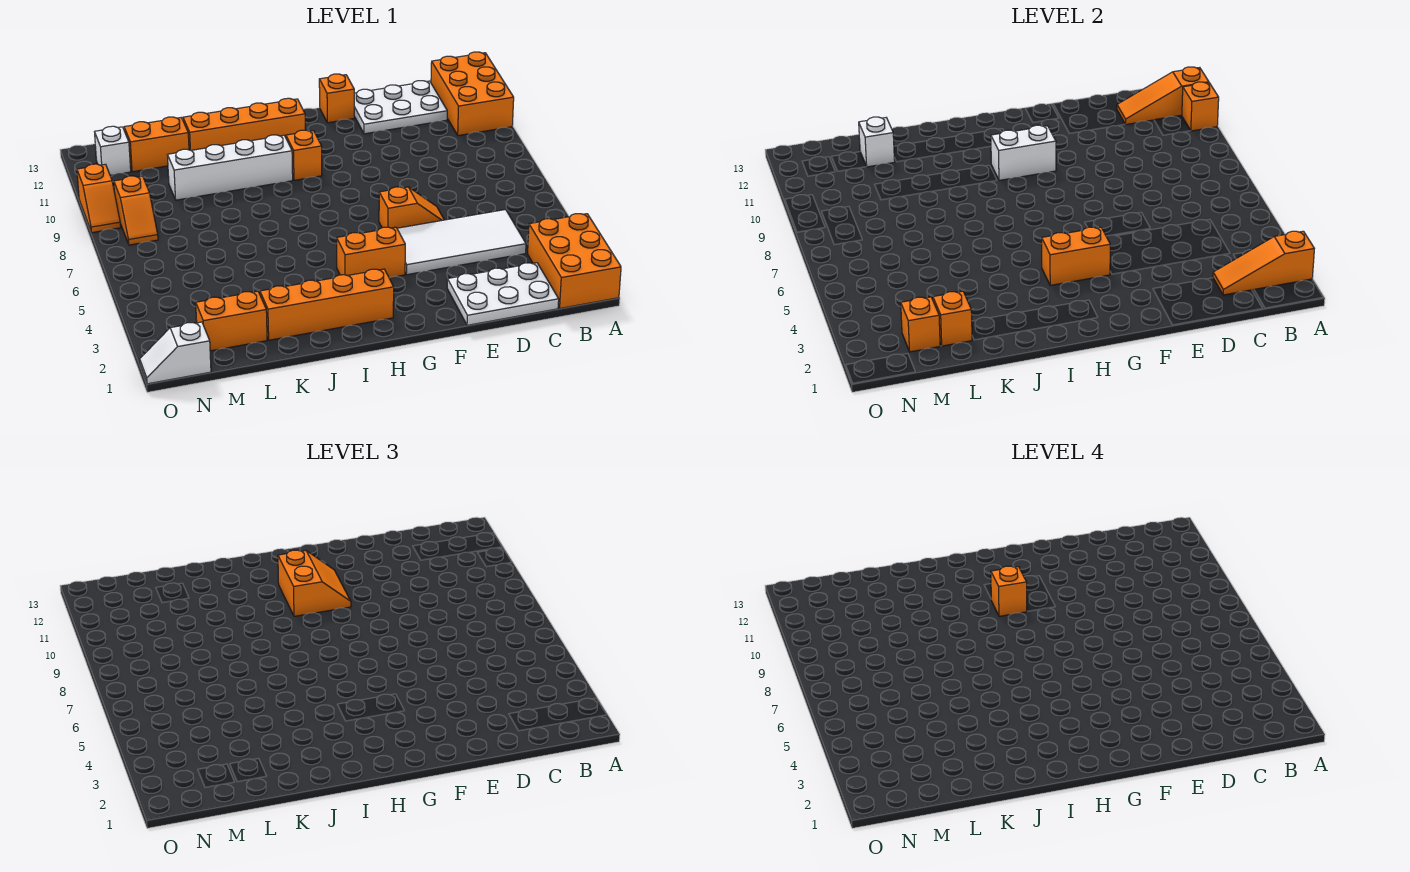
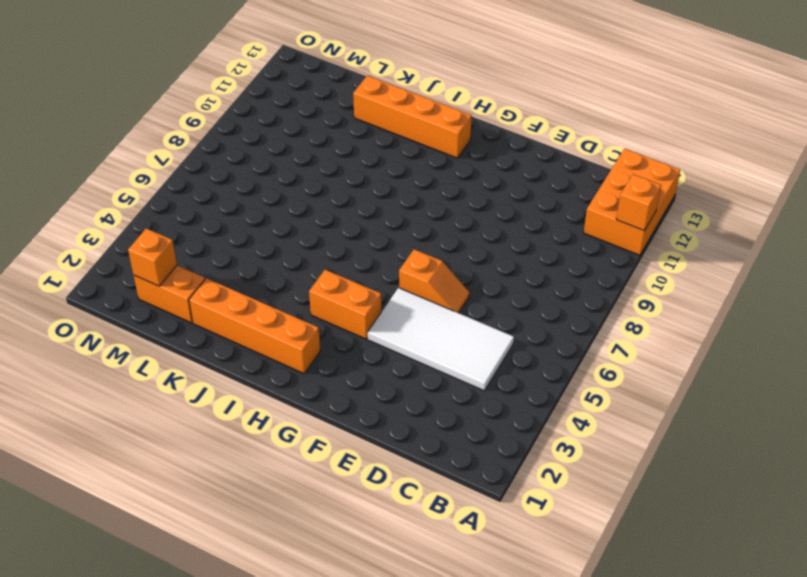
none -> orange 2x3 brick [528,214,621,308]
none -> white 2x3 plate [447,263,559,325]
none -> white 2x3 plate [354,81,447,134]

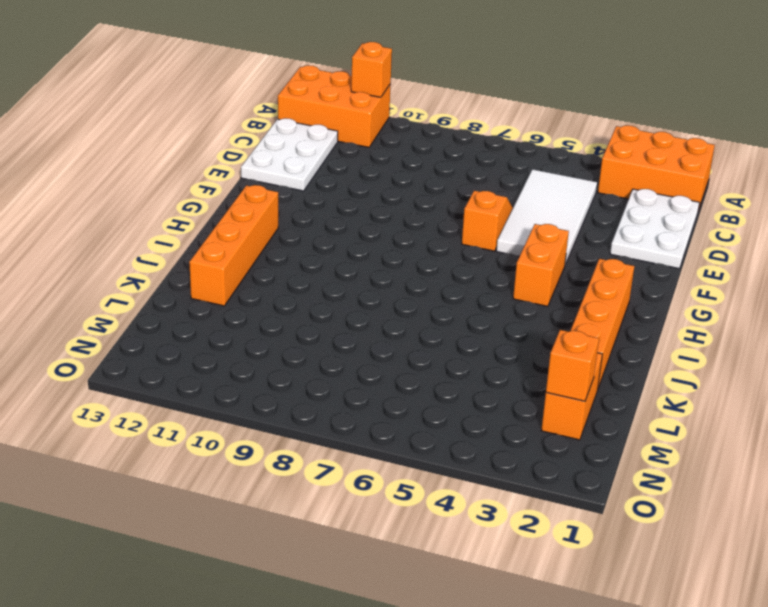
none -> orange 1x1 brick [319,74,354,123]
none -> orange 1x1 brick [286,130,322,180]
none -> white 1x4 brick [167,135,293,200]

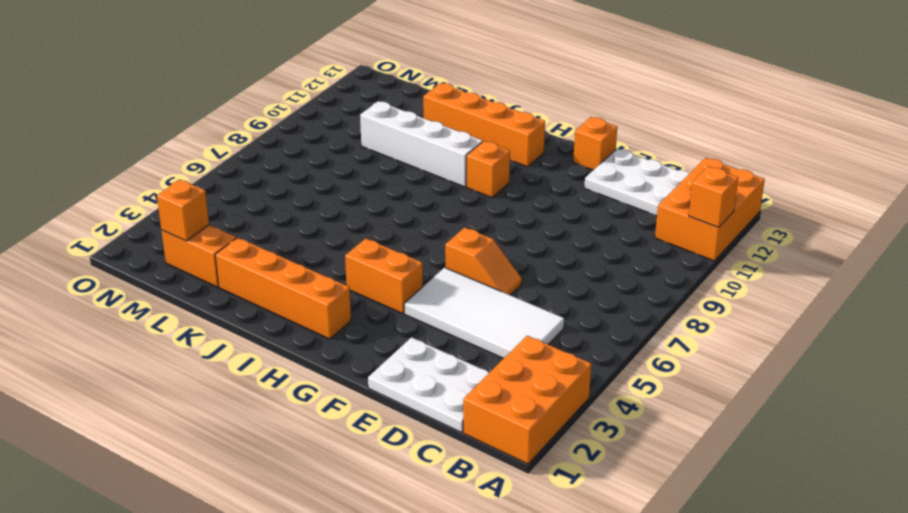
none -> orange 1x2 brick [124,117,189,172]
none -> white 1x2 slope [140,322,211,384]
none -> orange 1x2 slope [114,176,158,245]

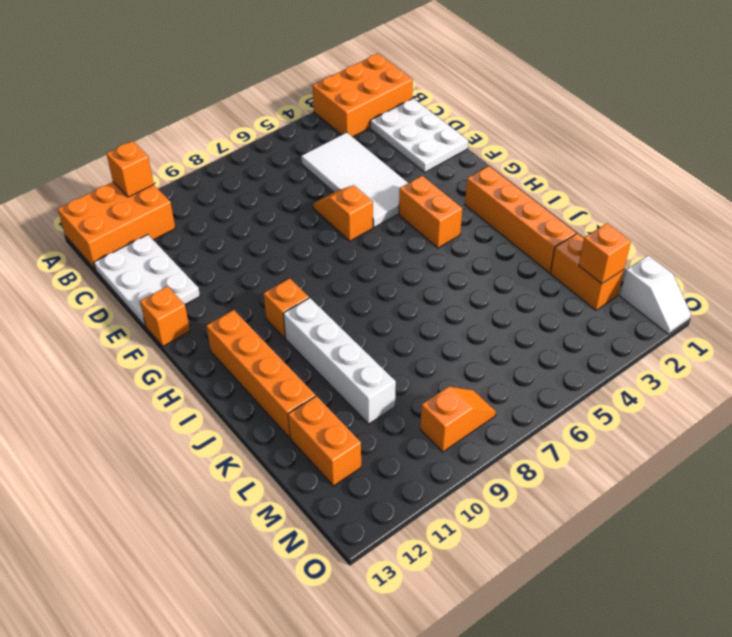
none -> white 1x1 brick [95,126,131,175]
none -> orange 1x2 slope [77,164,121,233]
none -> orange 1x3 slope [1213,231,1314,295]

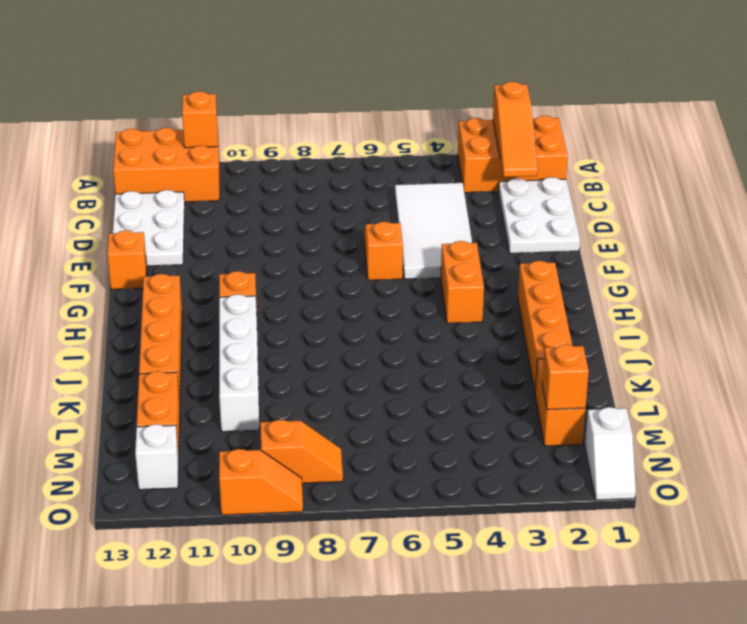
none -> orange 1x3 slope [1117,67,1209,125]
none -> orange 1x2 brick [1042,227,1110,285]
none -> white 1x2 brick [991,125,1056,180]

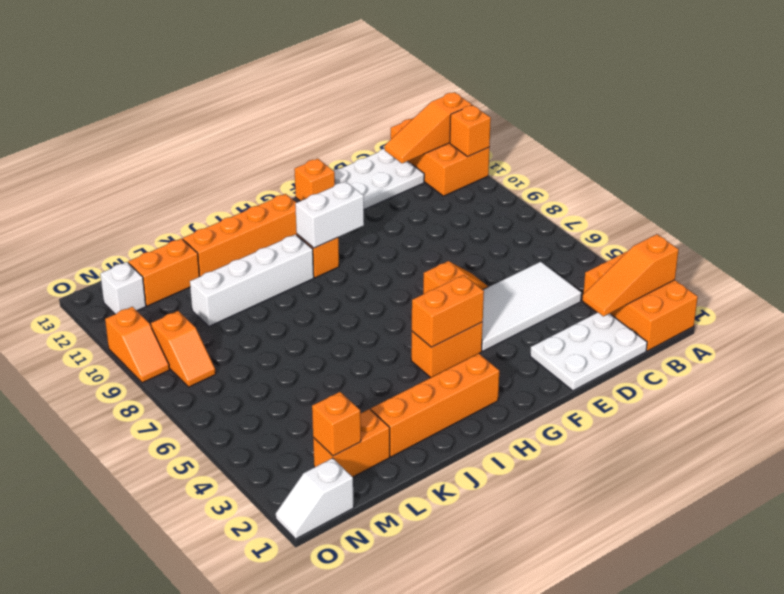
none -> orange 1x1 brick [933,291,972,346]
none -> white 1x1 brick [859,117,895,167]
none -> orange 2x2 slope [278,550,351,616]

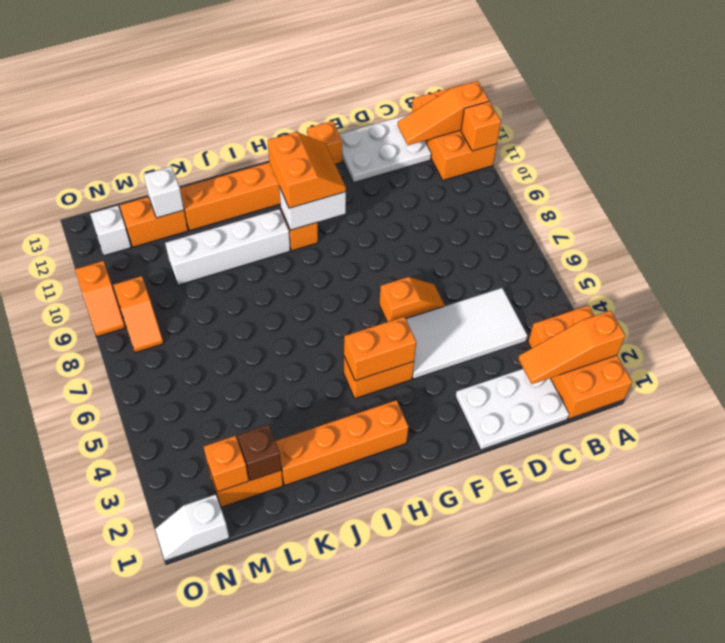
brown 1x1 brick [237,425,281,481] -> orange 1x1 brick [933,291,972,346]
none -> orange 1x1 brick [991,566,1027,616]

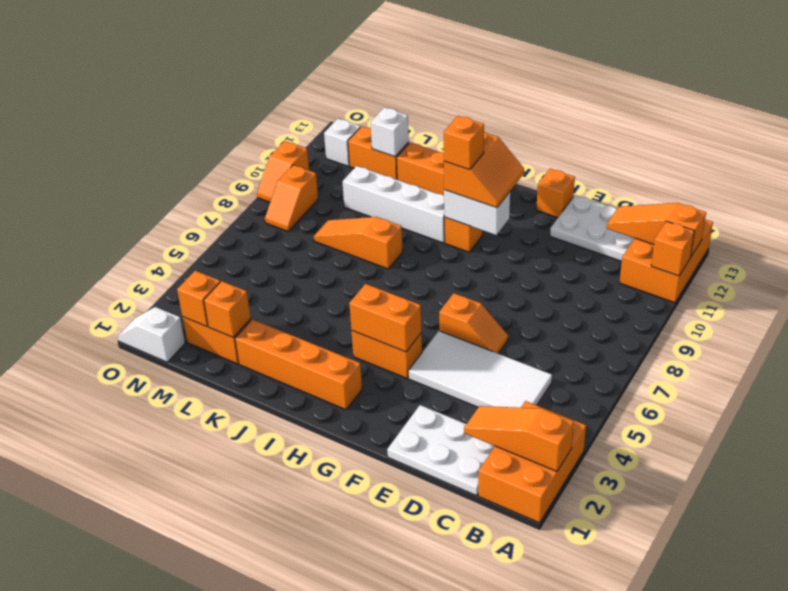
orange 1x3 slope [314,217,403,269] -> none

